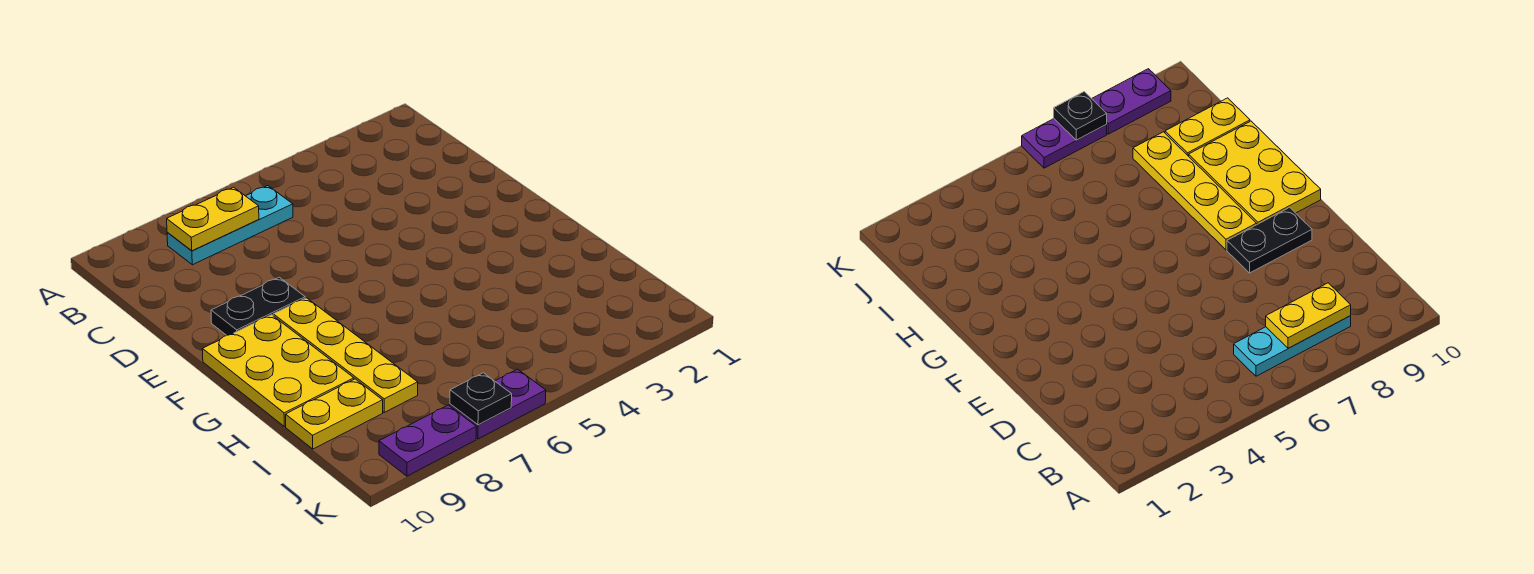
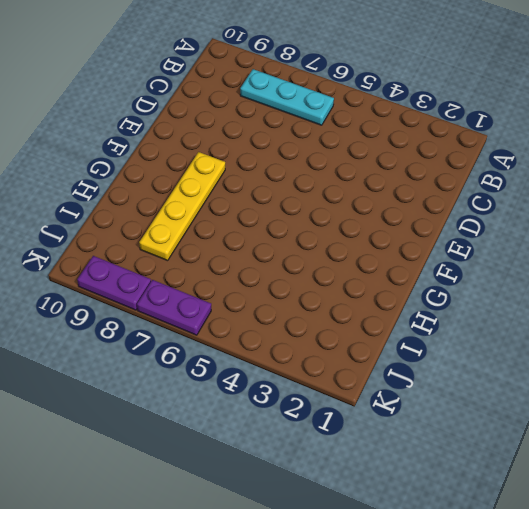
none -> black 1x2 plate [211,277,305,335]
none -> yellow 2x3 plate [202,315,354,427]

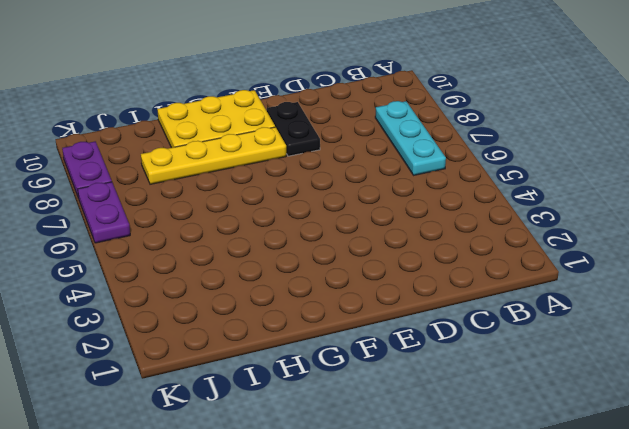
none -> yellow 1x2 plate [286,379,383,449]
none -> yellow 1x2 plate [167,187,259,251]

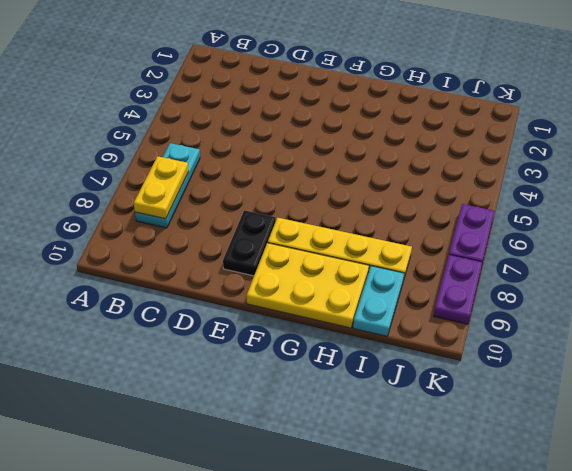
cyan 1x2 plate [353,266,404,336] -> yellow 1x2 plate [286,379,383,449]
none -> black 1x1 plate [450,373,512,425]

